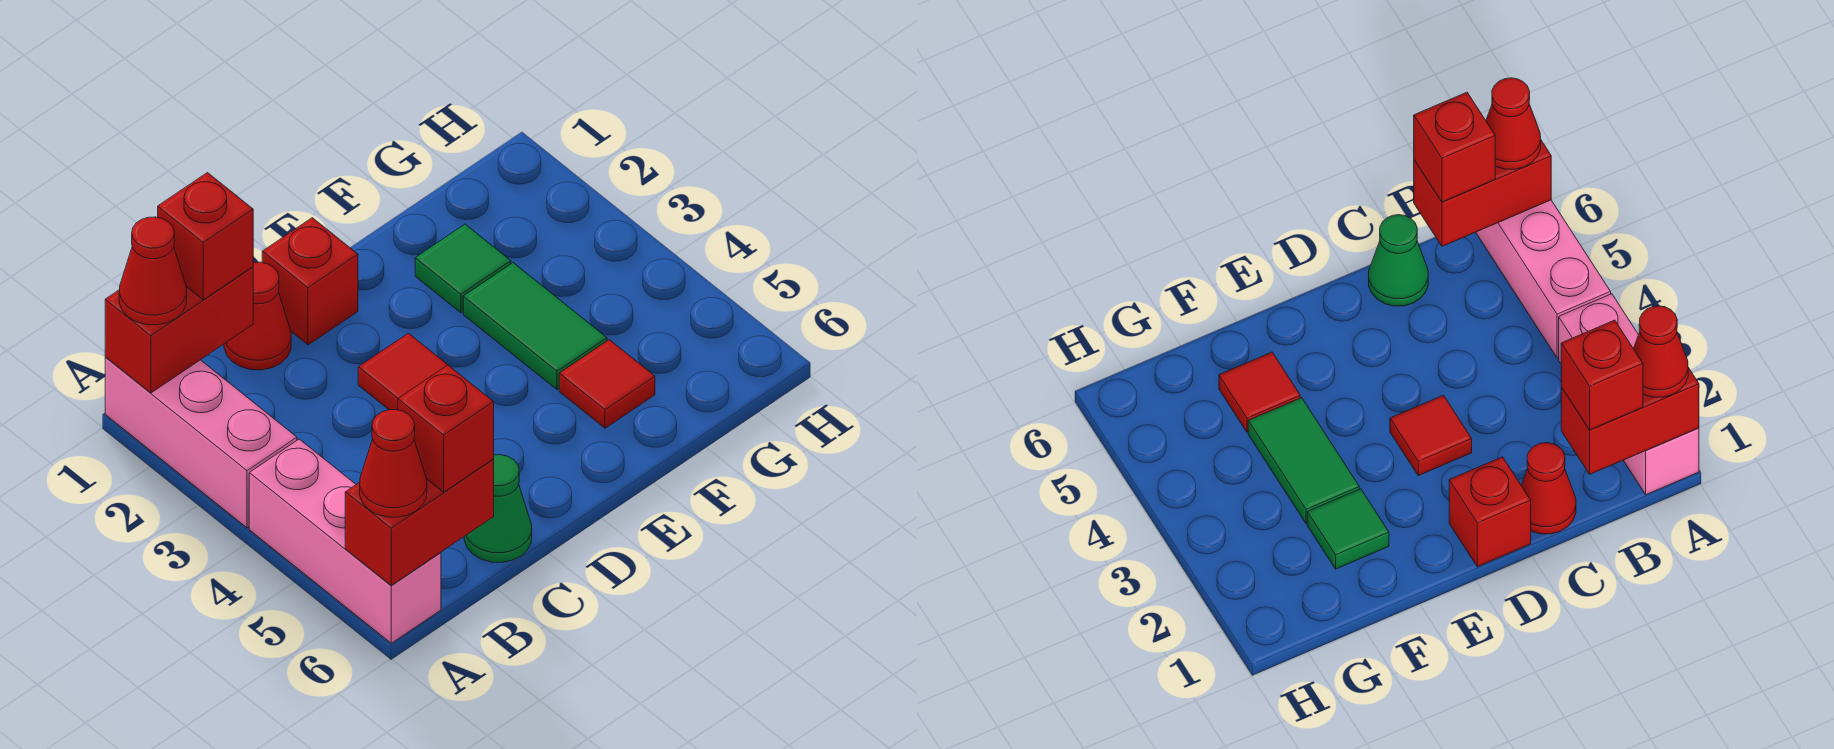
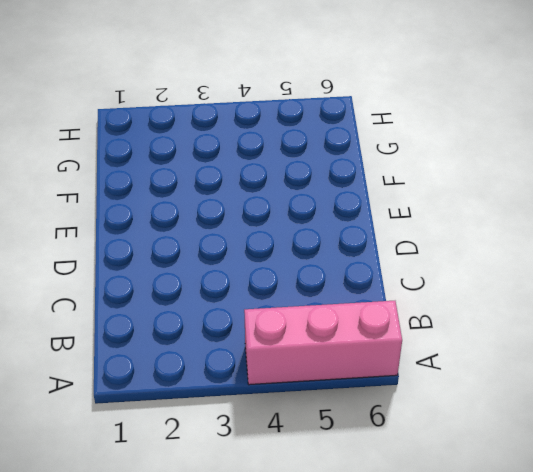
none -> pink 1x3 brick [105,357,297,528]
none -> red 1x1 cone [224,262,291,370]
none -> green 1x1 cone [464,455,532,562]

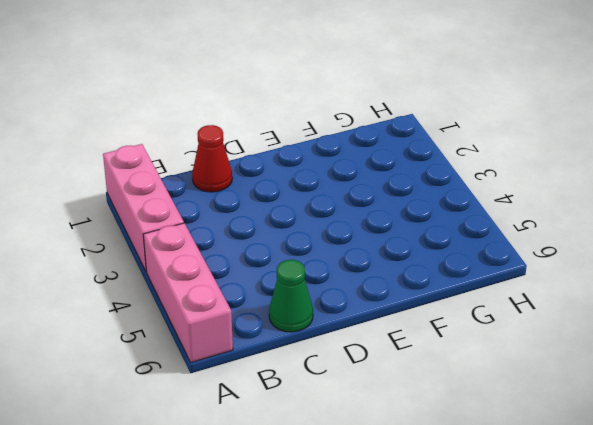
none -> red 1x1 brick [262,218,358,345]
none -> red 1x1 tile [358,333,448,410]
none -> green 1x1 tile [415,224,511,313]

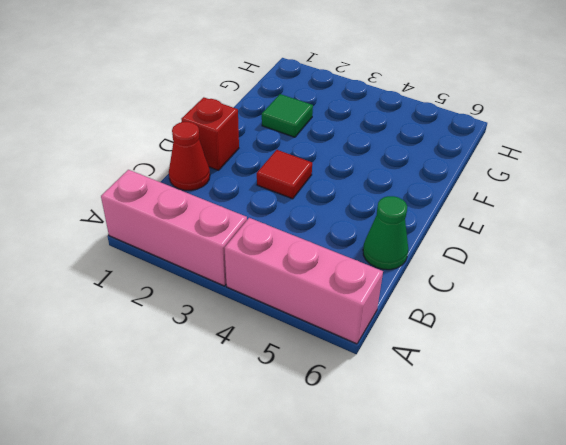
none -> green 1x2 tile [463,263,607,390]
none -> red 1x1 tile [559,340,655,428]
none -> red 1x2 brick [105,267,253,393]

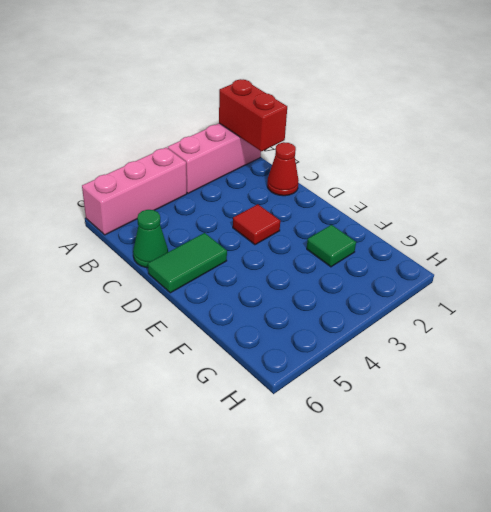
green 1x2 tile [148,233,227,293] -> green 1x2 tile moved to [463,263,607,390]
none -> red 1x1 brick [262,218,358,345]
none -> red 1x1 tile [559,340,655,428]
none -> red 1x2 brick [345,460,494,585]

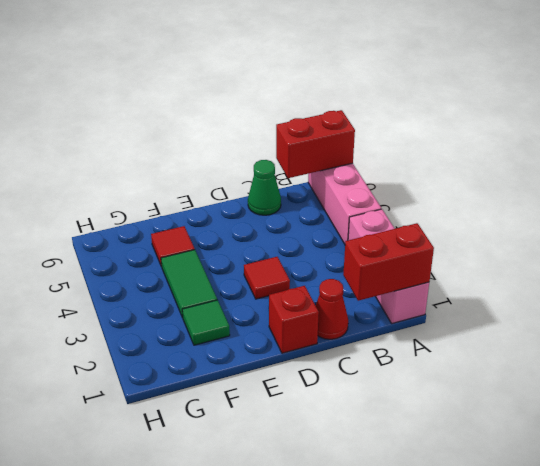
none -> red 1x1 cone [119,217,187,325]
none -> red 1x1 cone [360,410,427,517]
none -> red 1x1 brick [158,173,253,300]

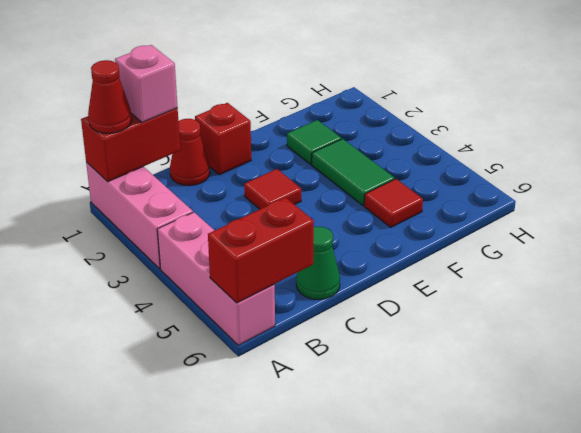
pink 1x1 brick [115,45,178,122] -> red 1x1 brick [158,173,253,300]
none -> red 1x1 cone [360,410,427,517]
none -> red 1x1 brick [398,365,494,492]

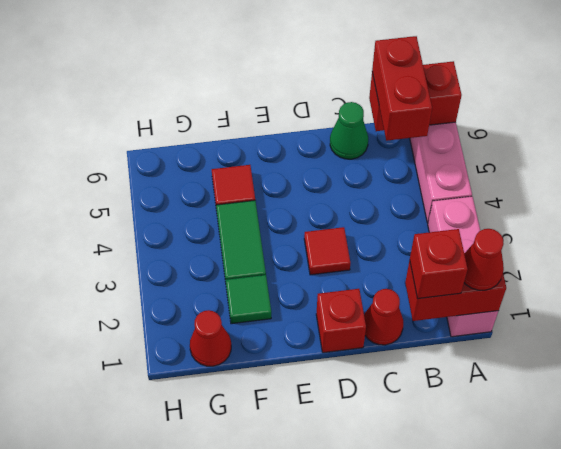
red 1x2 brick [372,36,432,141] -> red 1x1 brick [398,365,494,492]
red 1x1 cone [190,310,231,366] -> red 1x1 cone moved to [360,410,427,517]

